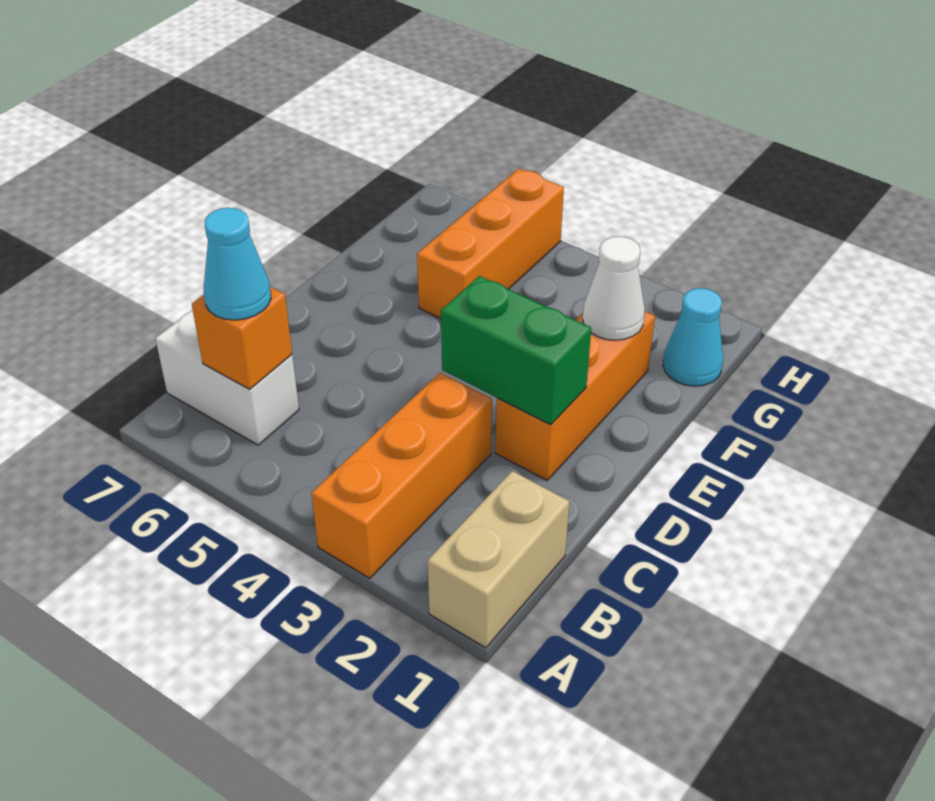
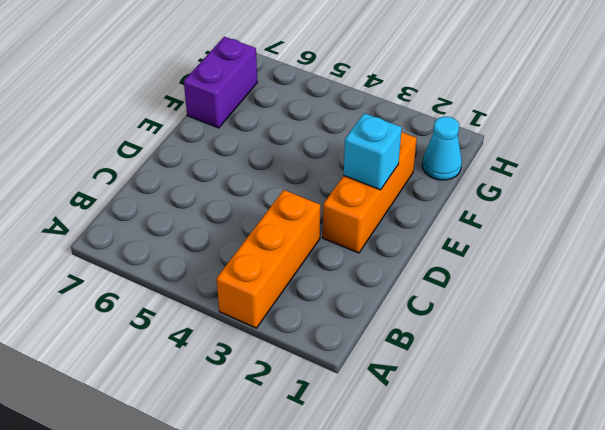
cyan 1x1 brick [344,113,402,190] -> none
purple 1x2 brick [184,37,257,128] -> none
none -> tan 1x2 brick [428,471,570,648]
none -> white 1x2 brick [155,310,299,445]

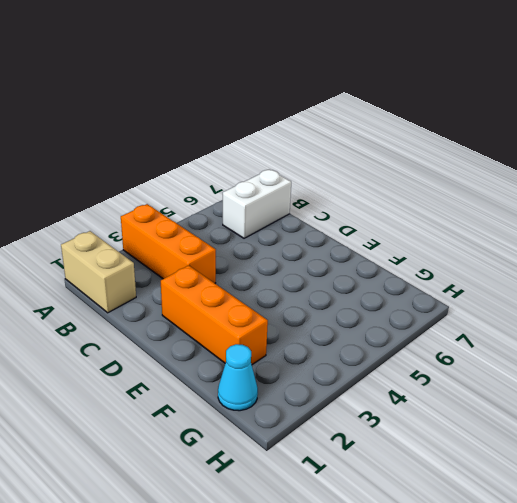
none -> orange 1x3 brick [417,168,564,319]
none -> orange 1x1 brick [192,287,292,389]

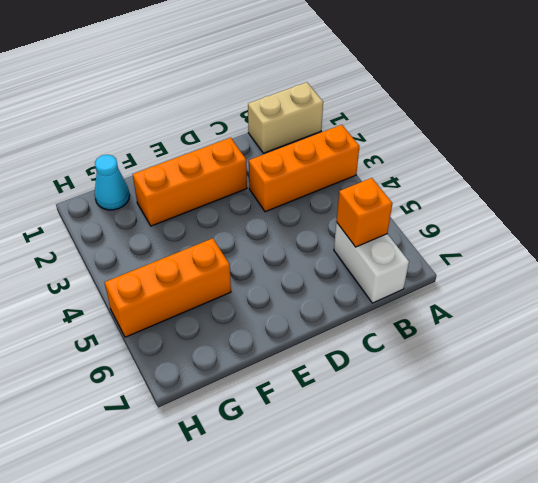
none -> green 1x2 brick [441,276,591,425]
none -> white 1x1 cone [583,236,645,340]

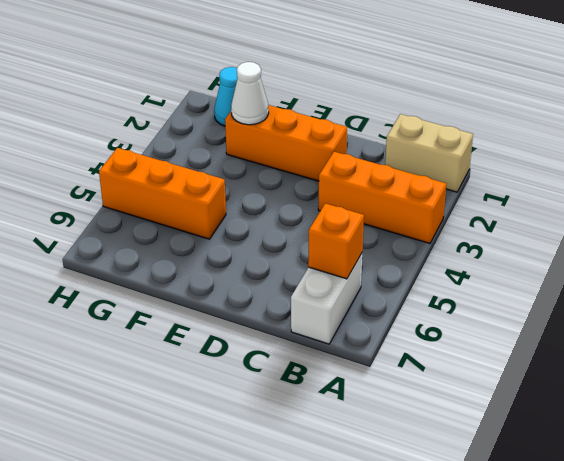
none -> green 1x2 brick [441,276,591,425]
none -> cyan 1x1 cone [204,208,271,320]

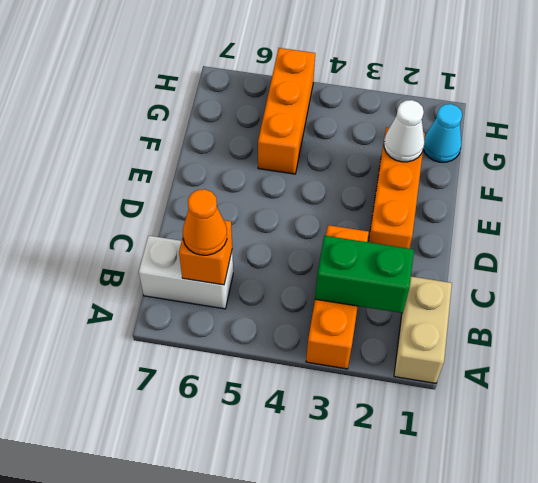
green 1x2 brick [315,236,414,313] -> green 1x2 brick moved to [441,276,591,425]
orange 1x1 cone [183,189,227,255] -> cyan 1x1 cone [204,208,271,320]

